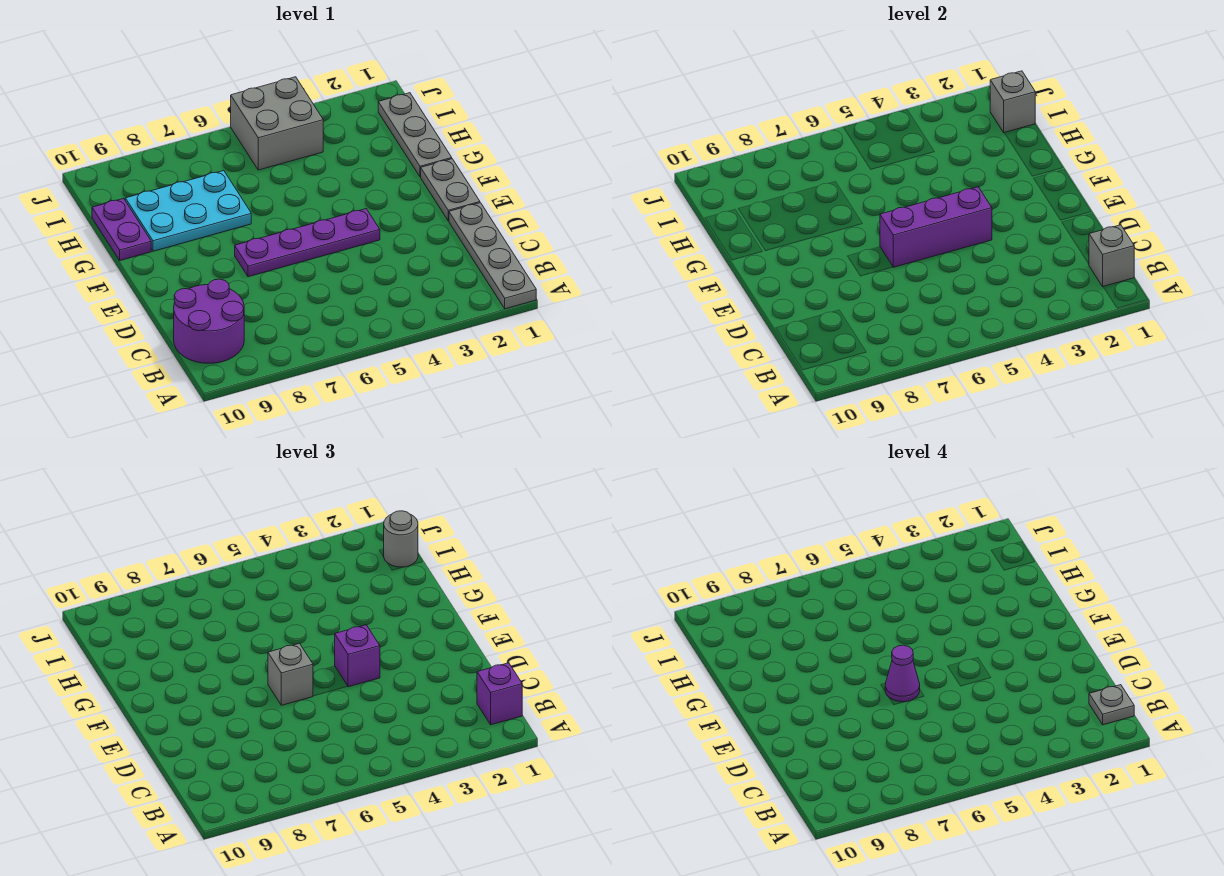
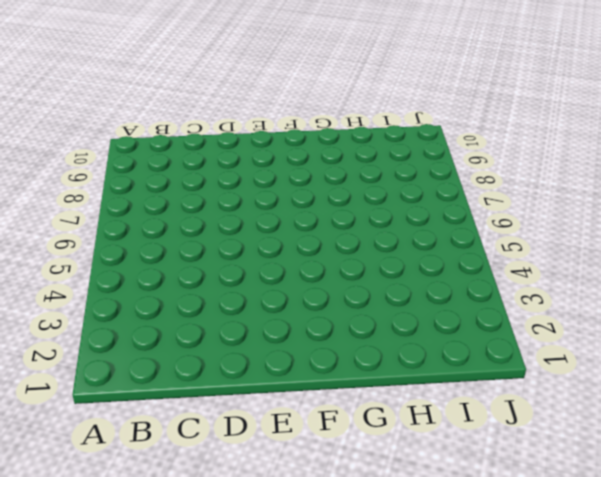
none -> grey 1x4 plate [449,203,536,309]
none -> purple 2x2 round brick [174,279,244,363]
none -> grey 1x2 plate [421,159,480,221]

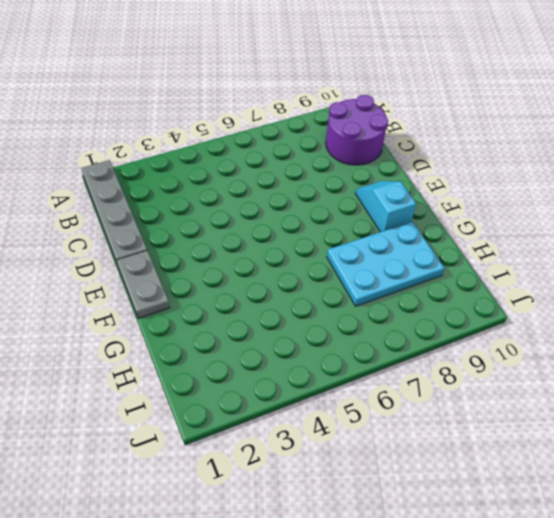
cyan 1x2 slope [355,181,416,232] -> none
none -> purple 1x4 plate [235,209,380,277]
none -> grey 1x3 plate [378,93,452,177]
none -> purple 1x2 plate [92,198,151,260]

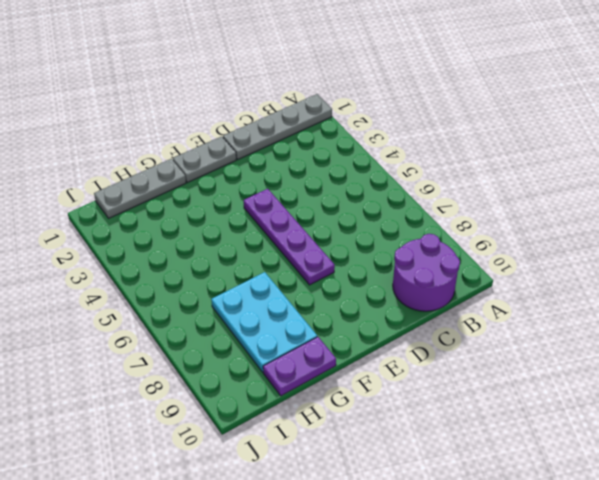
none -> grey 2x2 brick [231,77,323,170]
none -> grey 1x1 brick [1089,225,1134,287]
none -> purple 1x3 brick [880,187,992,267]

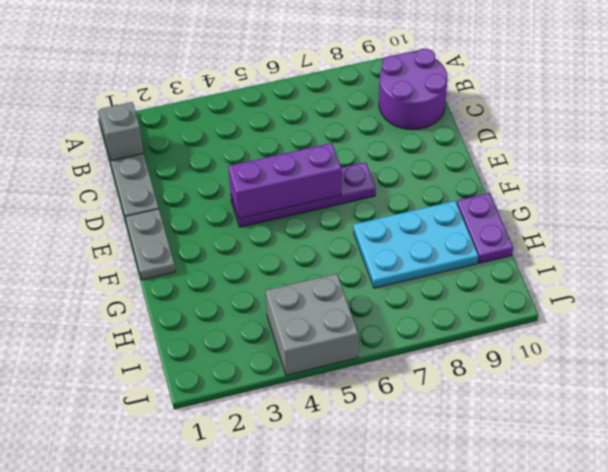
none -> grey 1x3 plate [378,93,452,177]
none -> grey 1x1 brick [990,71,1035,133]
none -> purple 1x1 brick [477,663,522,725]

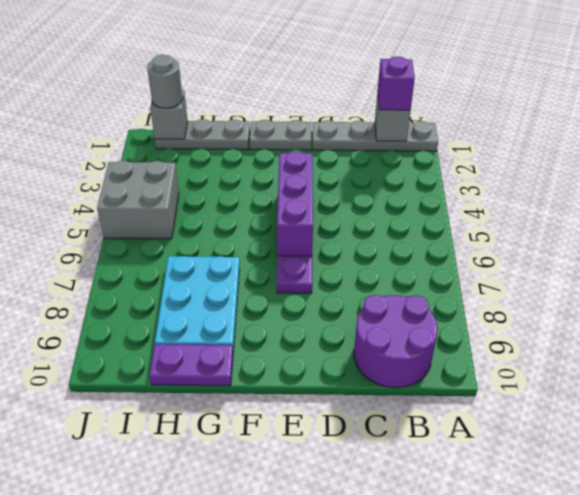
none -> purple 1x1 brick [335,625,380,687]
none -> grey 1x1 brick [268,643,313,705]
none -> grey 1x1 plate [1089,685,1134,725]

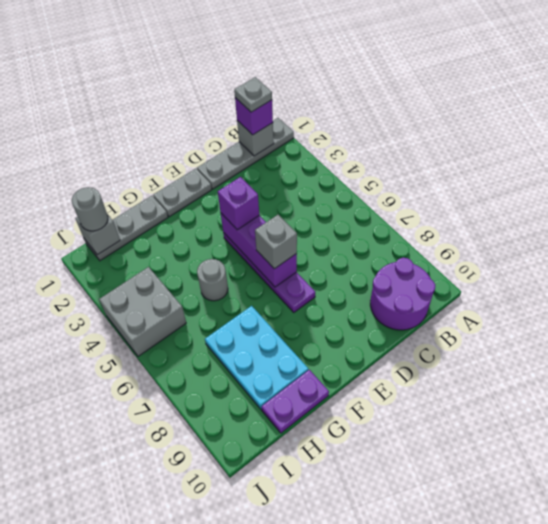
grey 1x1 round brick [197,259,228,301] -> none
none -> purple 1x1 cone [885,645,920,702]

